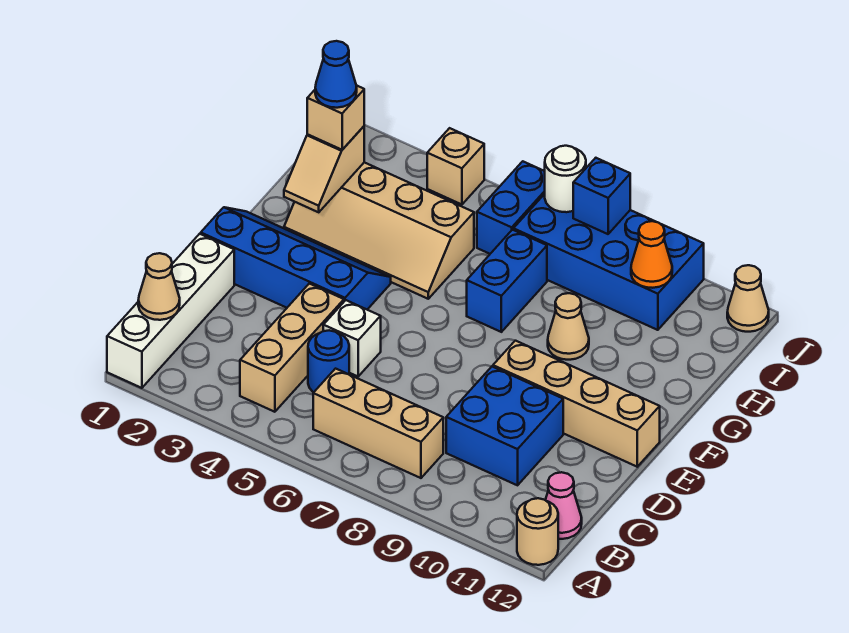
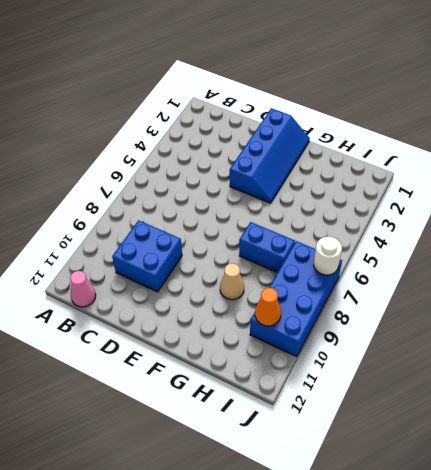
none -> white 1x4 brick [107,234,234,388]
none -> tan 1x1 round brick [517,498,558,565]
none -> tan 1x3 brick [240,284,344,412]

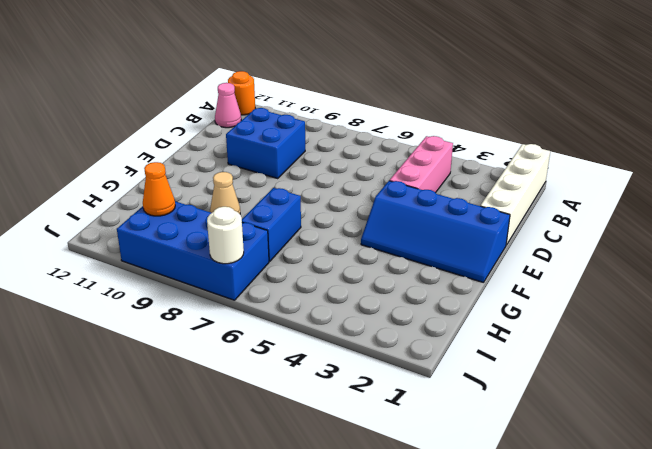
orange 1x1 round brick [228,71,255,115] -> tan 1x1 round brick [517,498,558,565]
pink 1x3 brick [390,136,453,192] -> tan 1x3 brick [240,284,344,412]
none -> tan 1x3 brick [313,369,443,478]
none -> blue 1x1 round brick [308,330,349,392]
none -> white 1x1 brick [323,300,381,376]

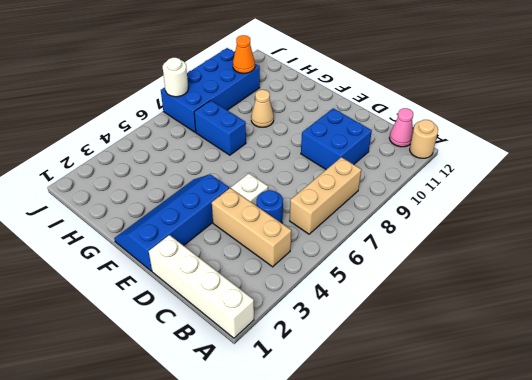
none -> tan 1x4 brick [493,341,660,467]
none -> tan 2x4 slope [284,162,474,299]
none -> blue 1x2 brick [477,161,545,254]

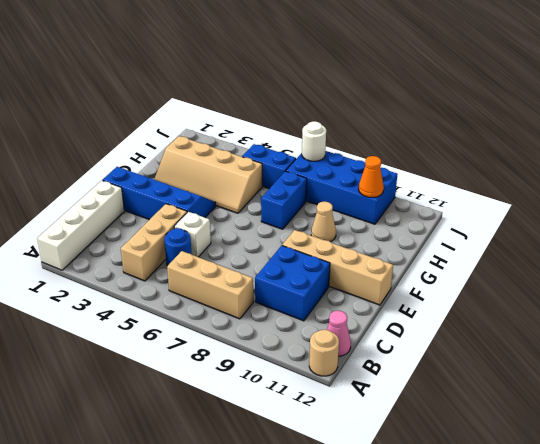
blue 1x2 brick [242,144,296,189] -> blue 1x2 brick turned to [477,161,545,254]
none -> tan 1x1 brick [427,128,484,205]
none -> tan 1x1 cone [727,265,769,332]
none -> tan 1x1 cone [138,253,180,320]

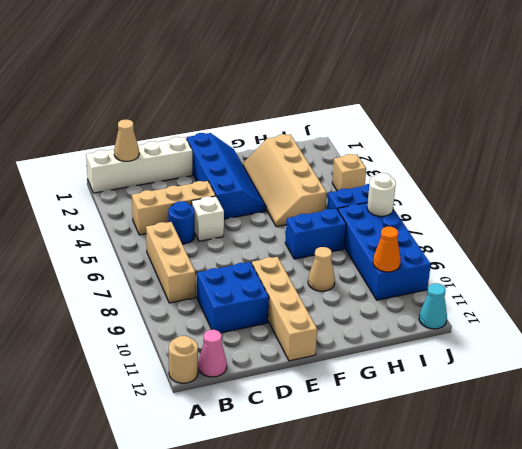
cyan 1x1 cone [419,283,447,329] -> tan 1x1 cone [727,265,769,332]
none -> tan 1x2 slope [284,126,364,212]
none -> blue 1x1 brick [573,158,630,234]
none -> tan 1x1 brick [307,85,364,150]

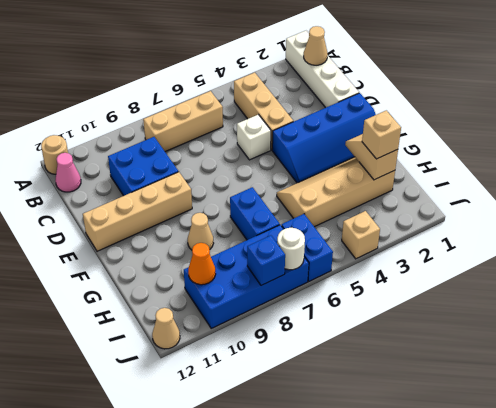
none -> blue 1x1 round brick [308,330,349,392]
none -> blue 1x1 cone [315,41,357,108]

